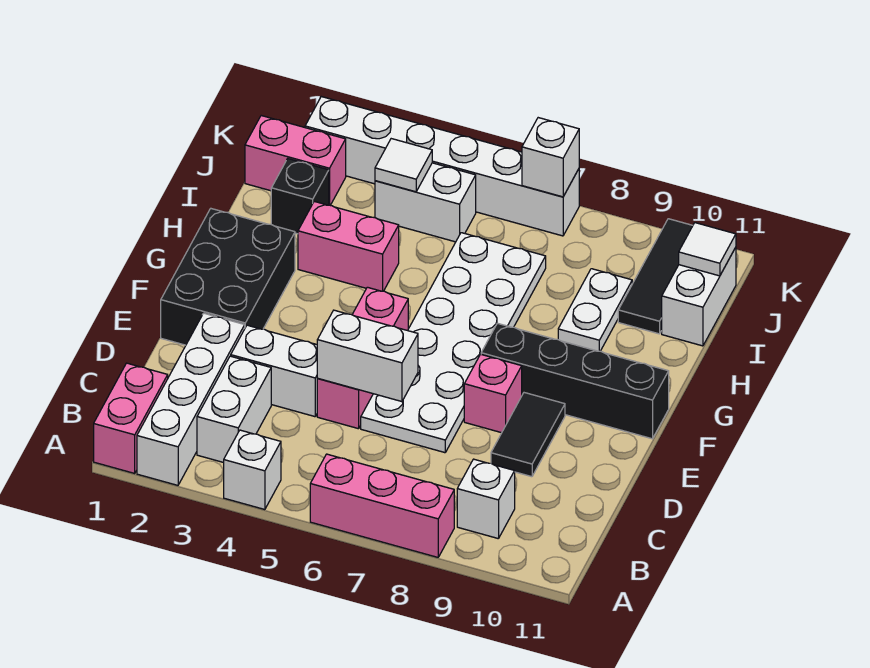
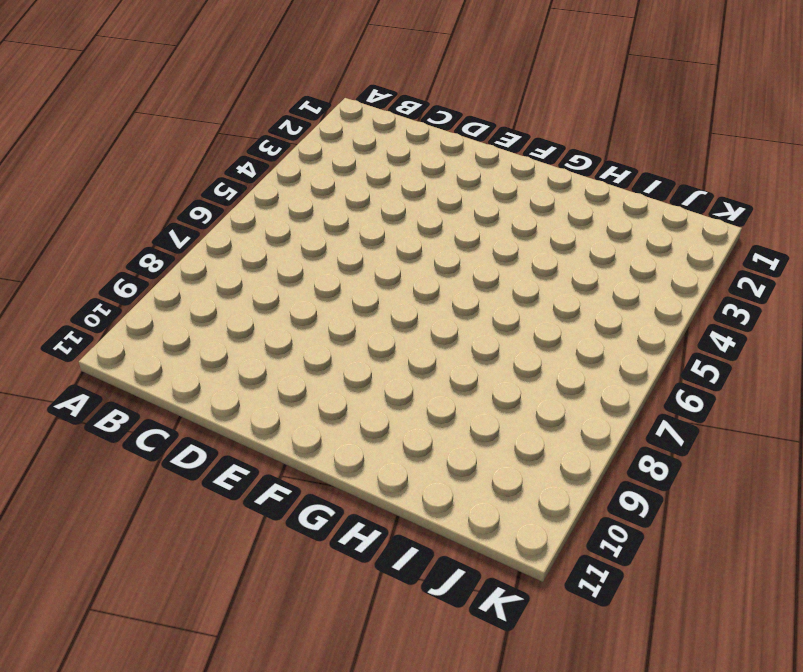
none -> pink 1x2 brick [94,363,168,473]
none -> white 1x4 brick [137,313,245,485]
none -> white 1x1 brick [224,430,281,510]

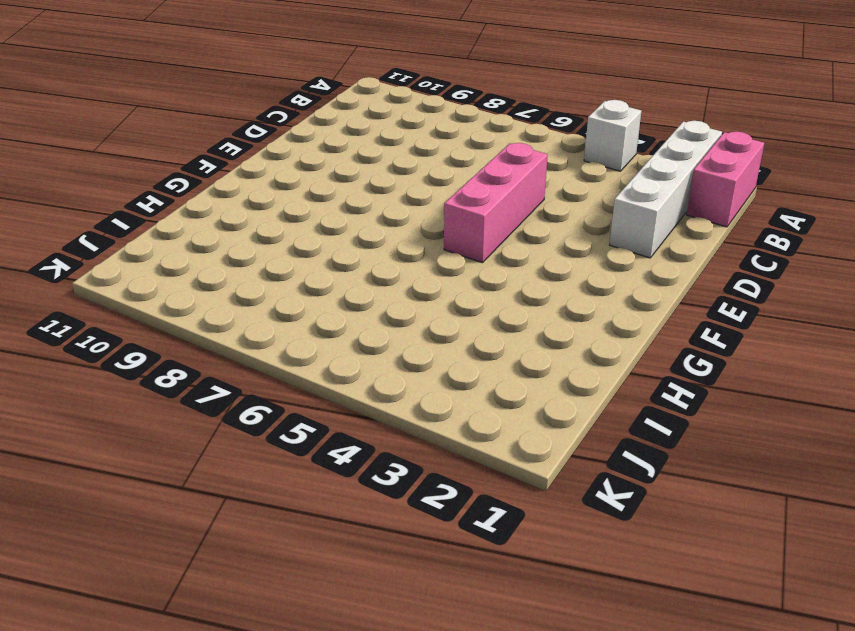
none -> pink 1x3 brick [310,454,454,557]
none -> white 1x2 brick [197,356,271,463]
none -> white 1x1 brick [457,459,515,539]

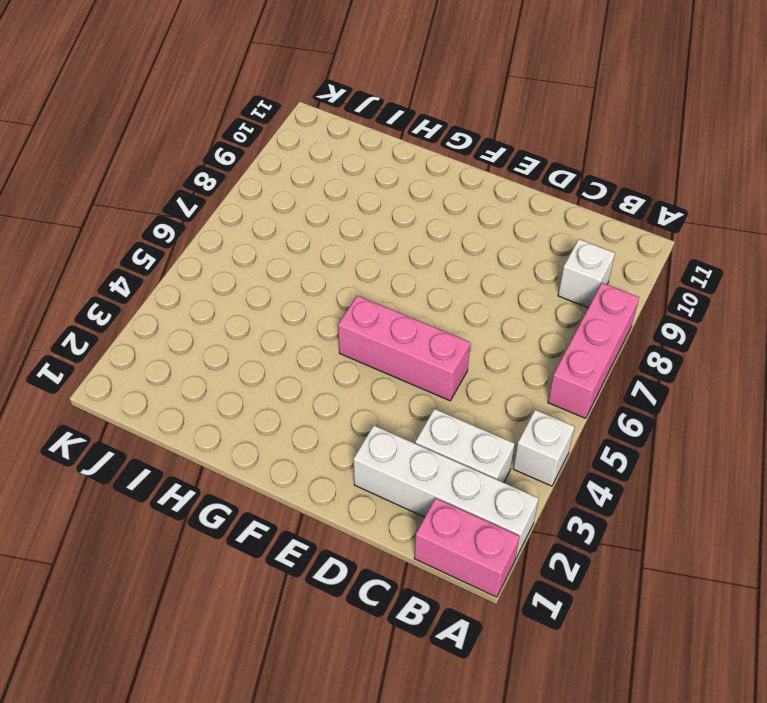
none -> white 1x2 brick [231,325,318,417]
none -> white 2x6 plate [361,233,546,453]
none -> black 1x2 tile [491,393,565,477]

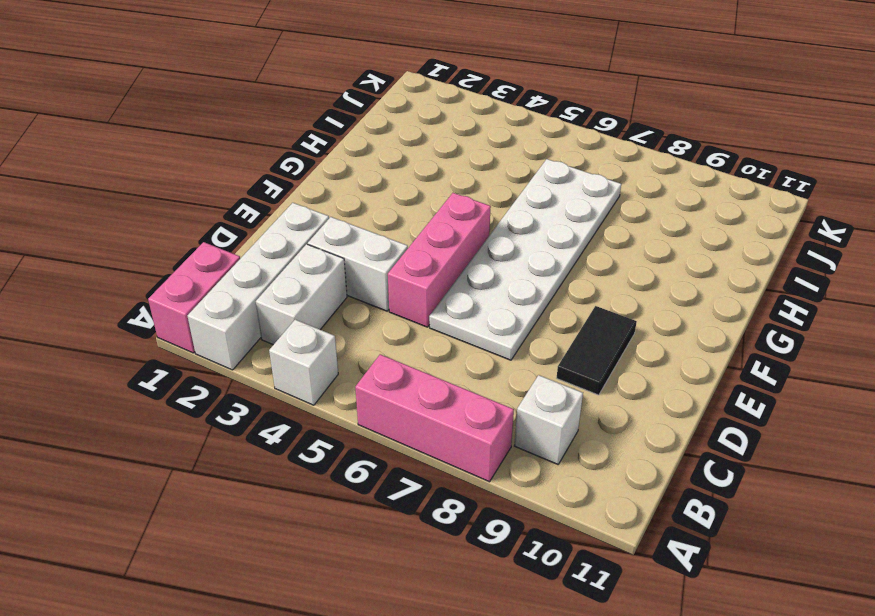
none -> black 2x3 brick [161,209,295,345]
none -> pink 1x1 brick [464,354,522,433]
none -> black 1x4 brick [481,323,669,439]

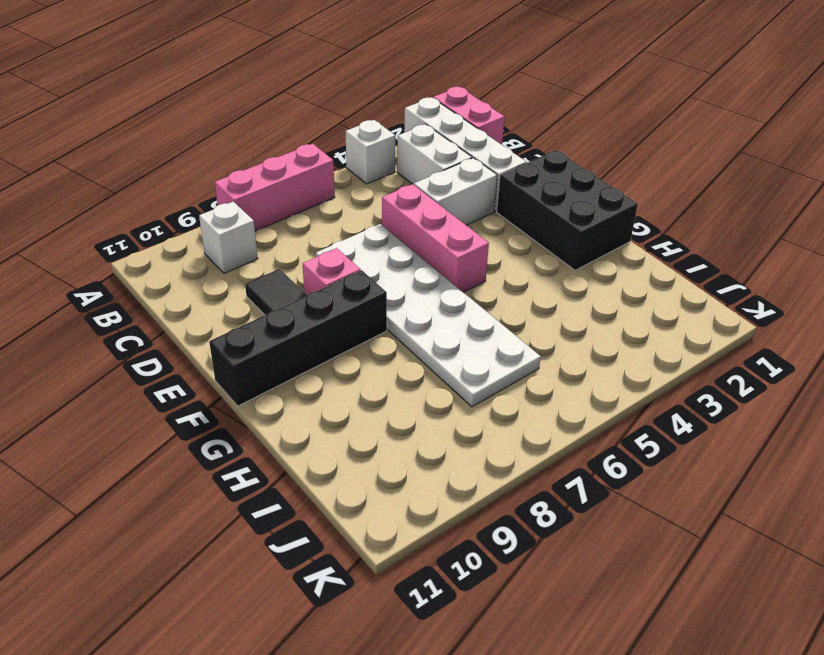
none -> pink 1x2 brick [298,201,399,291]
none -> white 1x2 plate [558,269,632,351]
none -> black 1x1 brick [271,159,329,234]

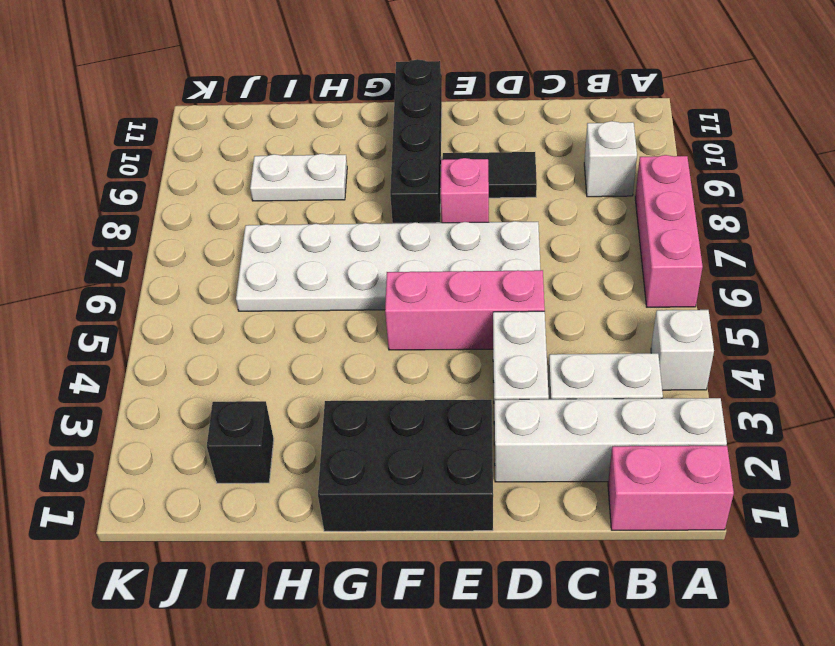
none -> pink 1x2 brick [298,201,399,291]
none -> black 1x3 tile [618,219,693,334]
none -> white 1x2 brick [662,247,736,346]

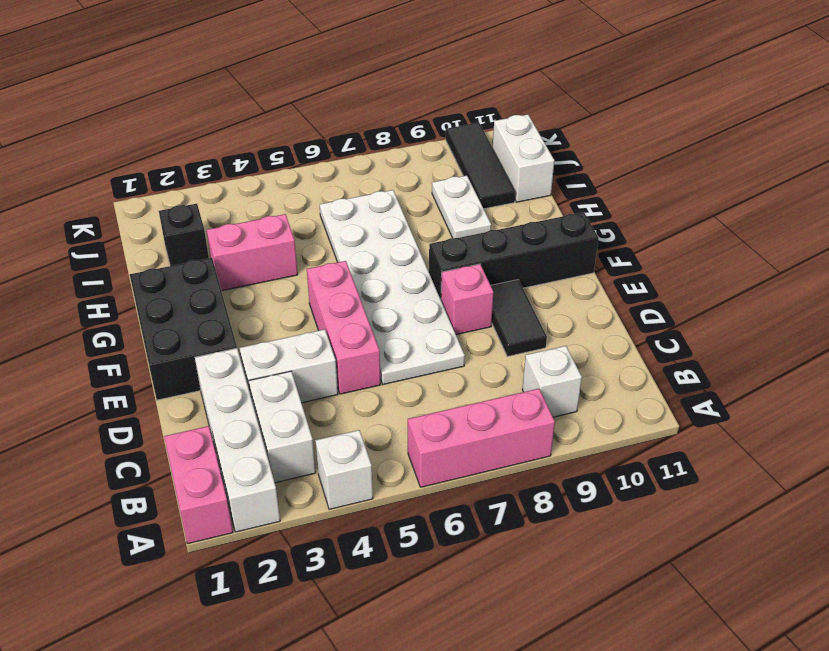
none -> pink 1x2 brick [245,116,346,205]
none -> white 1x2 brick [375,163,476,242]
none -> white 1x6 brick [305,97,579,236]

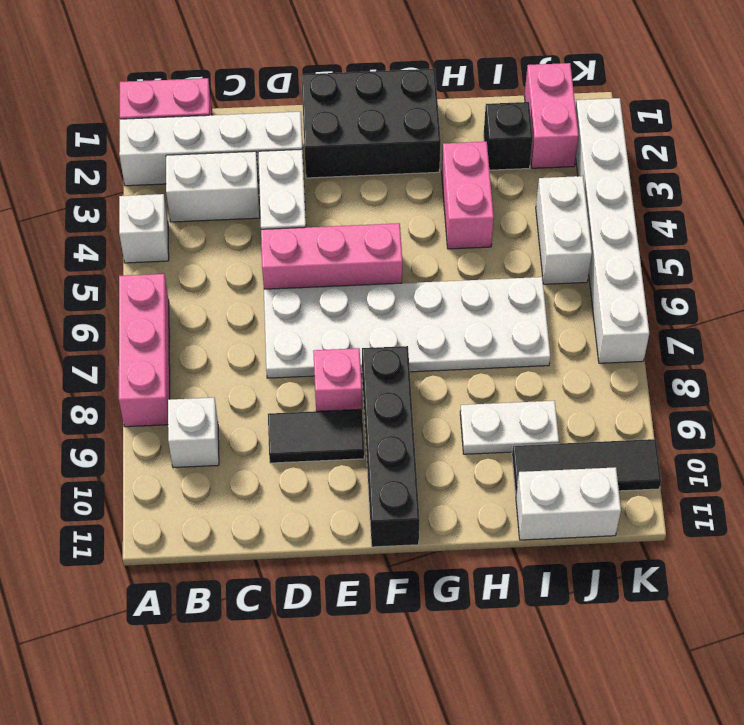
none -> white 1x2 brick [317,310,418,402]
none -> white 1x1 tile [375,139,432,192]
none -> white 1x1 tile [679,223,736,276]

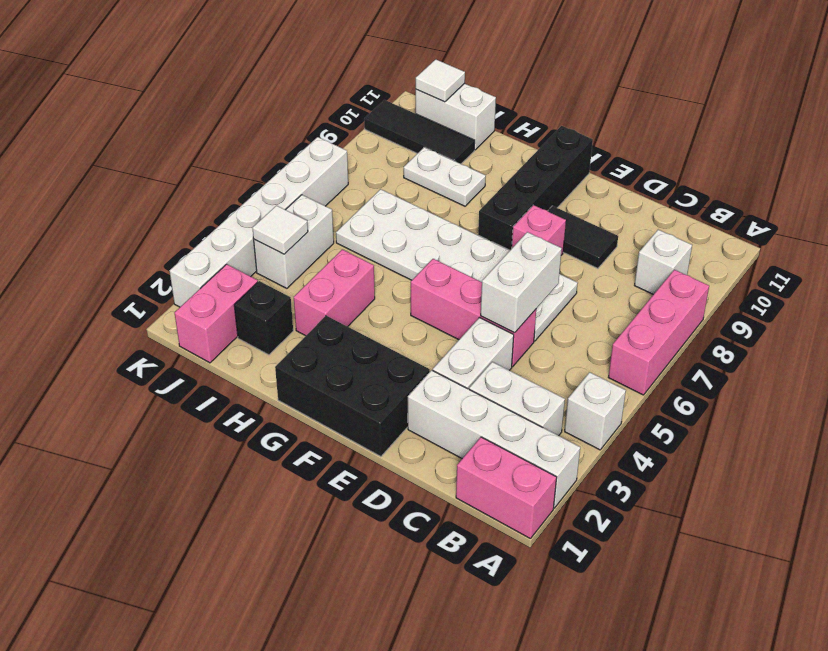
none -> white 1x1 brick [522,118,579,197]

